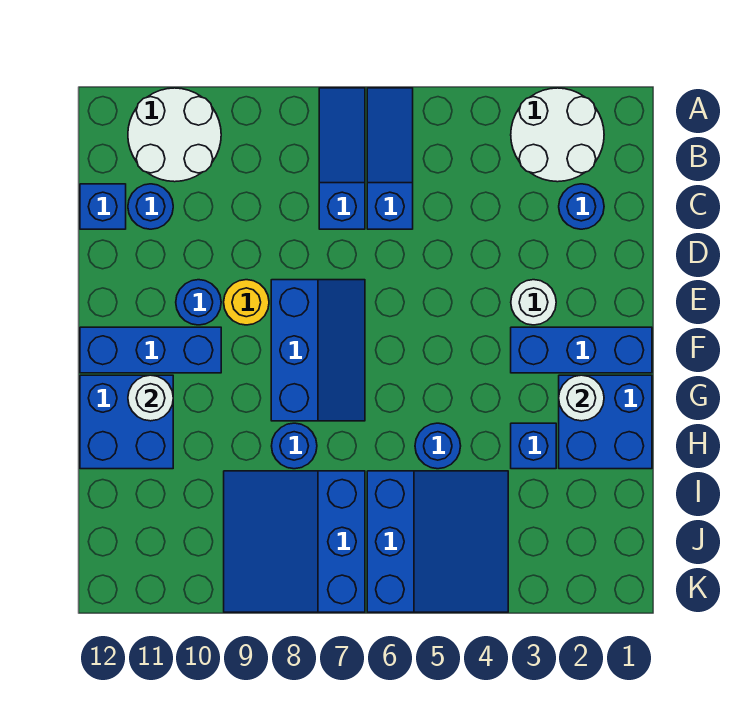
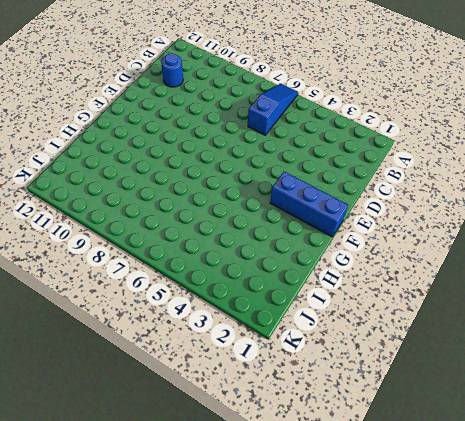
none -> white 2x2 round brick [511,88,604,182]
none -> blue 1x3 slope [319,88,365,229]
none -> white 2x2 round brick [128,88,221,182]

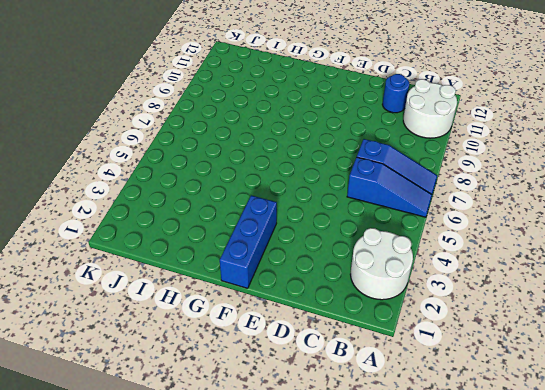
none -> blue 1x1 round brick [559,184,604,229]
none -> blue 1x1 brick [80,184,126,229]
none -> white 1x1 round brick [511,280,556,325]

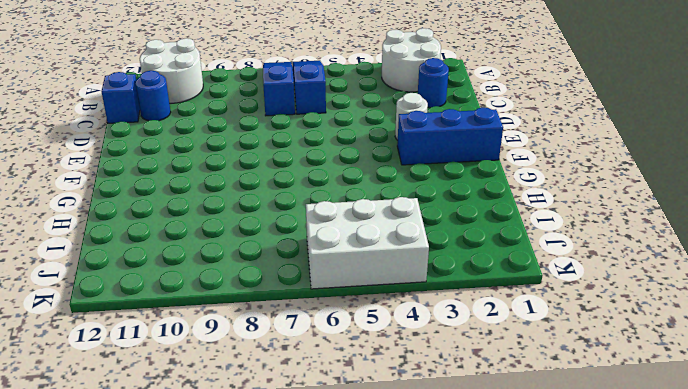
white 2x3 brick [306,197,429,289] -> blue 3x3 slope [367,471,508,612]
none -> blue 2x3 slope [271,280,365,421]
none -> yellow 1x1 round brick [224,280,269,325]
none -> blue 1x1 round brick [176,280,221,325]

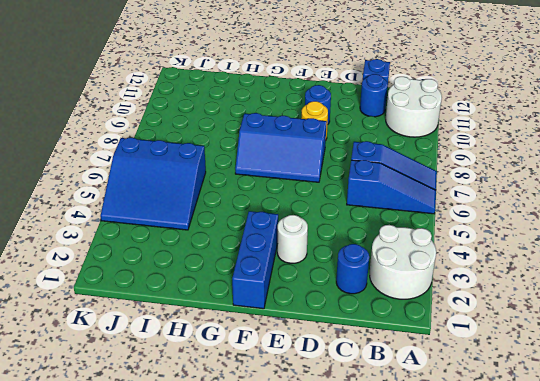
none -> blue 1x3 brick [80,327,221,373]
none -> blue 2x2 brick [559,375,652,469]
none -> blue 2x2 brick [80,375,173,469]

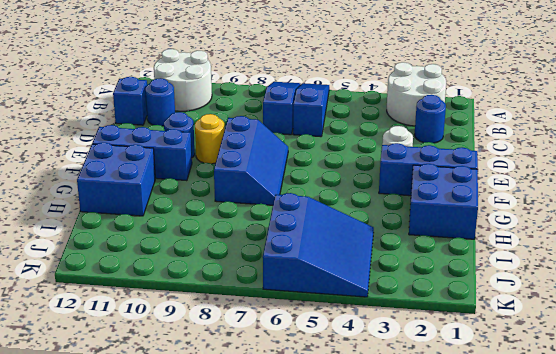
none -> blue 1x1 brick [511,423,556,469]
none -> blue 1x1 round brick [415,423,461,469]
none -> blue 1x1 round brick [272,423,317,469]

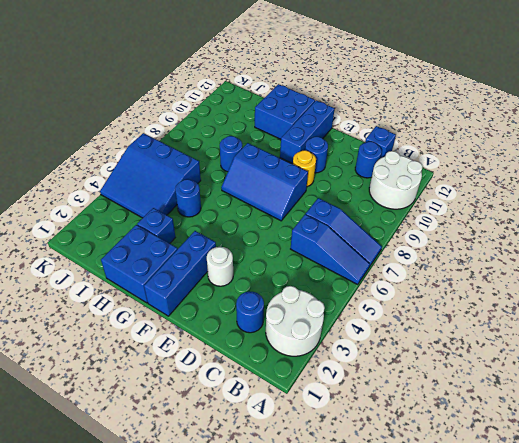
none -> blue 3x3 slope [224,471,365,612]
none -> white 1x1 round brick [559,375,604,421]
none -> white 1x1 round brick [128,375,173,421]

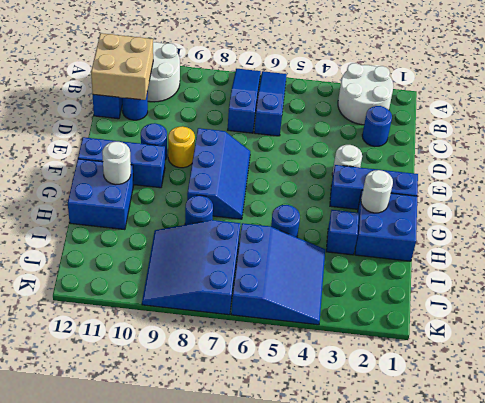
tan 2x2 brick [91,33,153,100] -> none

